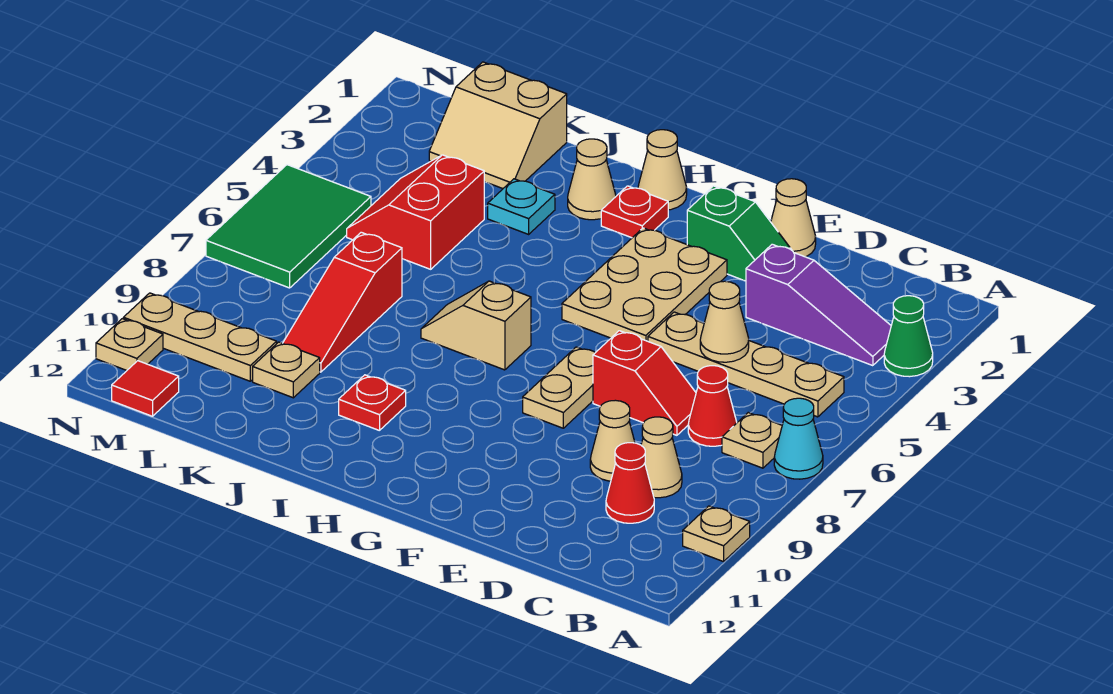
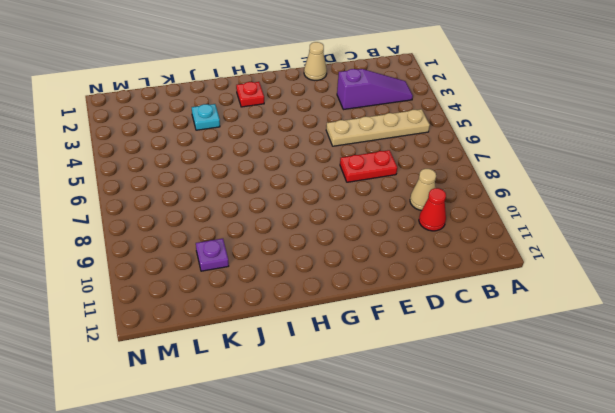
red 1x2 plate [340,150,397,182] -> red 1x2 slope [593,331,696,435]
purple 1x1 plate [196,239,229,271] -> tan 1x1 plate [253,342,320,398]
none -> green 1x1 cone [884,296,933,377]
none -> cyan 1x1 cone [774,398,823,479]
none -> tan 1x1 plate [683,506,750,562]
none -> tan 1x1 plate [722,413,782,468]

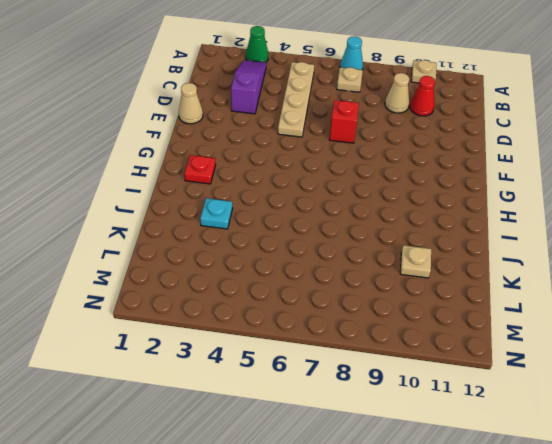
none -> red 1x1 cone [688,366,737,446]
none -> tan 1x1 cone [590,400,635,481]
none -> green 1x2 slope [687,186,791,281]
none -> tan 2x3 plate [562,228,727,341]

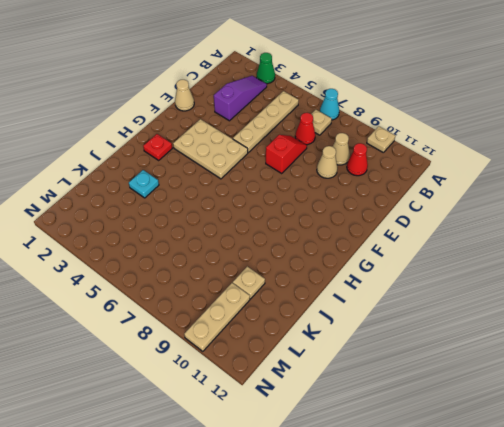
none -> green 1x2 slope [687,186,791,281]
none -> tan 1x2 plate [523,347,595,428]
none -> tan 1x1 cone [638,130,687,210]
none -> tan 1x2 slope [421,281,531,370]

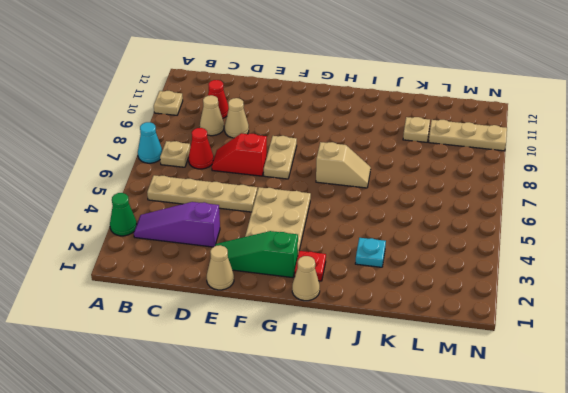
green 1x3 slope [215,231,298,278] -> green 1x2 slope [687,186,791,281]
none -> tan 1x1 cone [568,139,616,220]
none -> red 1x1 plate [339,375,406,431]
none -> tan 2x2 slope [429,62,567,189]
none -> red 2x2 slope [347,155,484,269]

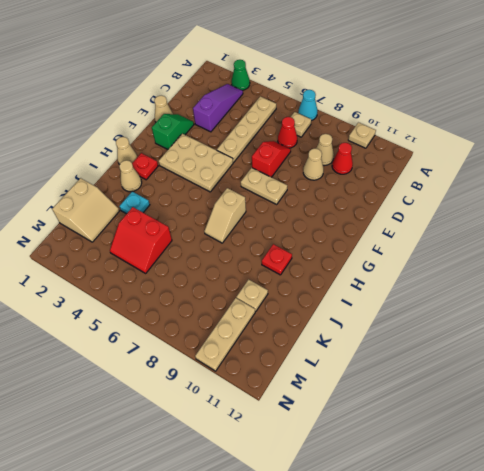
none -> red 1x3 slope [283,232,402,372]
none -> green 2x3 tile [206,165,371,288]
none -> red 1x1 tile [112,361,179,416]
none -> tan 1x1 plate [96,319,163,370]

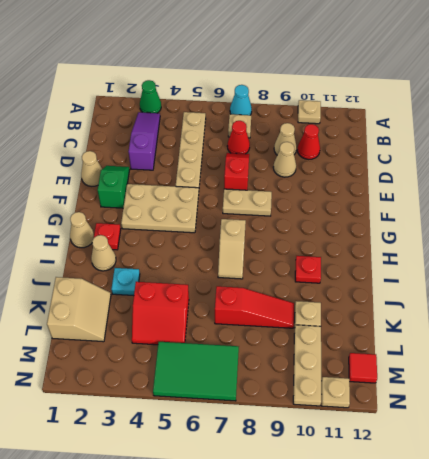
none -> tan 1x1 cone [700,281,749,362]

